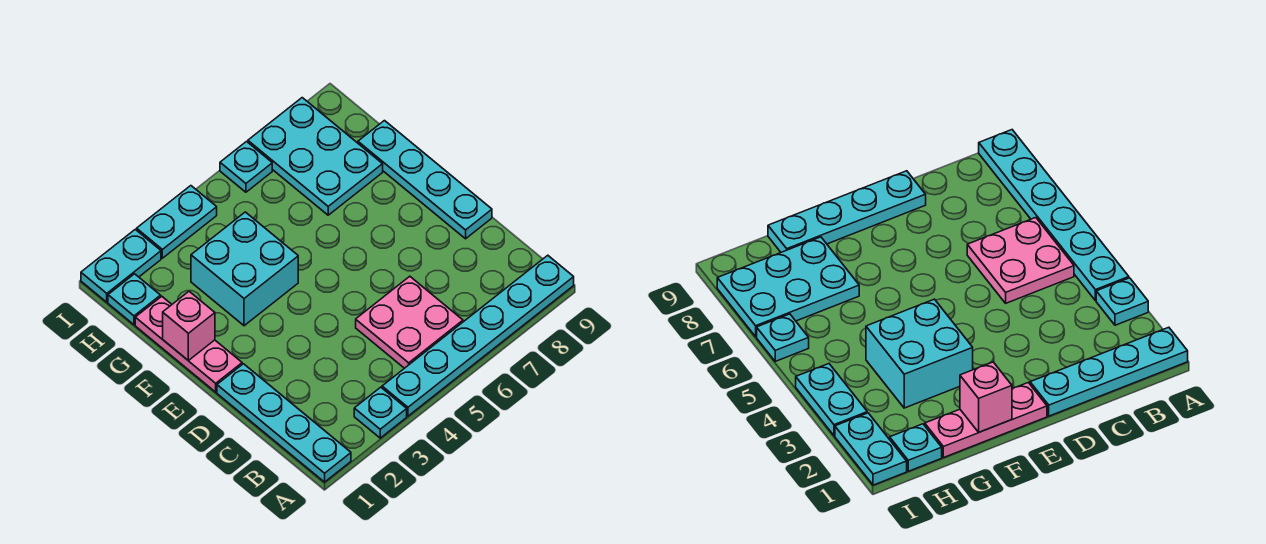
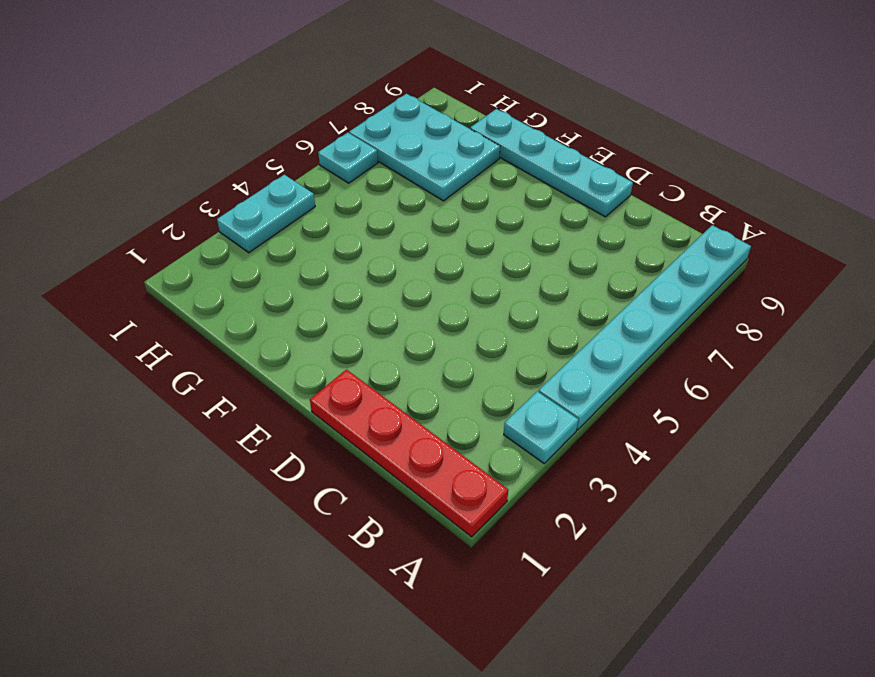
red 1x4 plate [310,370,508,537] -> cyan 1x4 plate [217,364,351,482]
none -> pink 2x2 plate [356,276,463,368]
none -> pink 1x3 plate [135,296,242,392]
none -> cyan 2x2 brick [191,212,298,326]

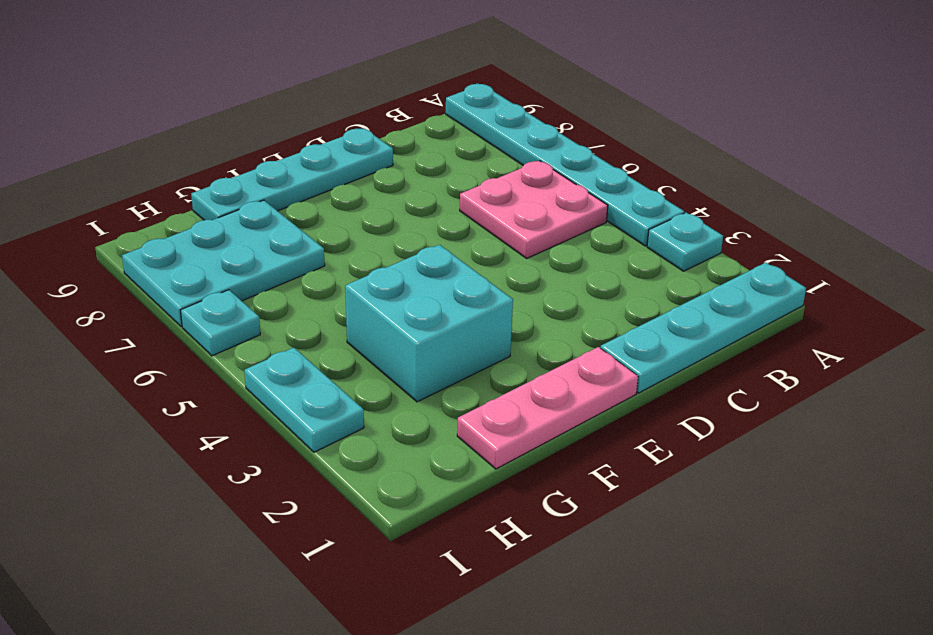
none -> cyan 1x1 plate [108,274,161,325]
none -> cyan 1x2 plate [81,230,161,302]
none -> pink 1x1 brick [163,292,215,360]

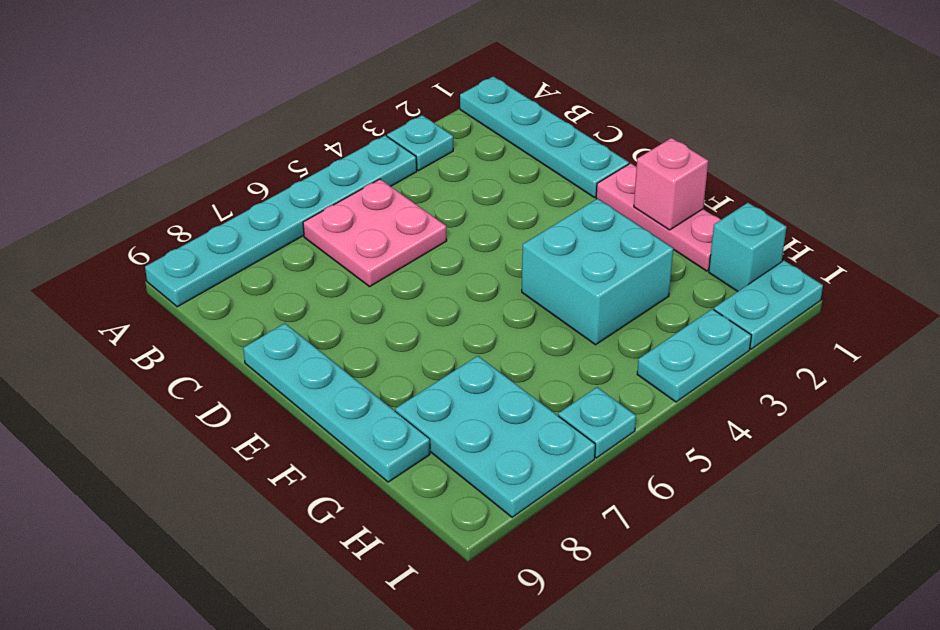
cyan 1x1 brick [709,203,787,292] -> cyan 1x1 plate [108,274,161,325]

